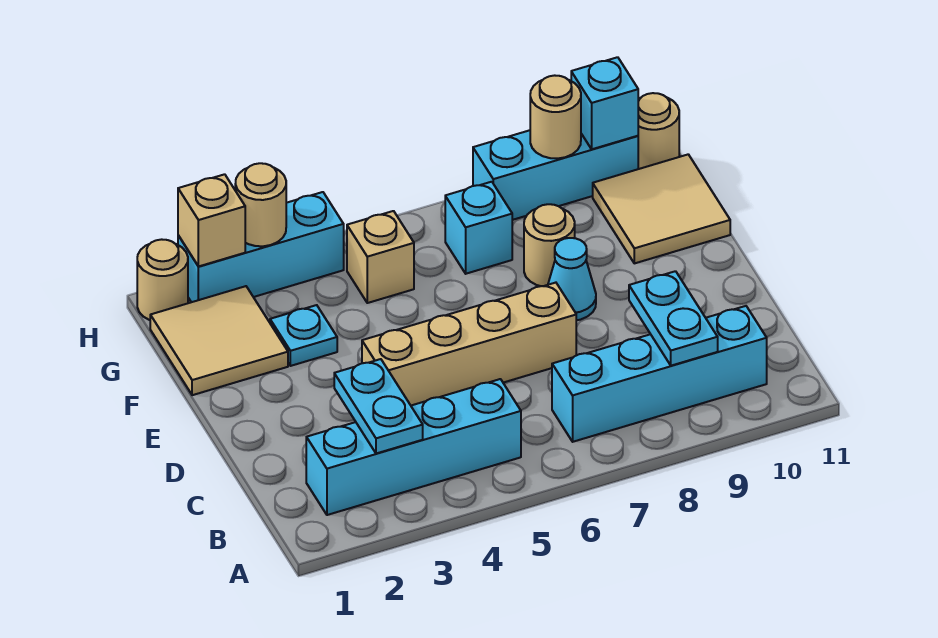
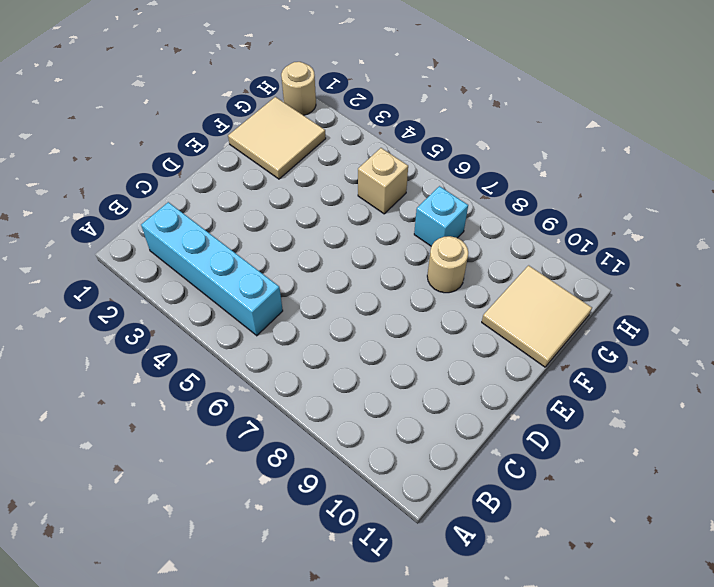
none -> cyan 1x4 brick [552,306,767,442]
none -> tan 1x4 brick [362,283,576,405]
none -> cyan 1x1 cone [548,238,596,320]

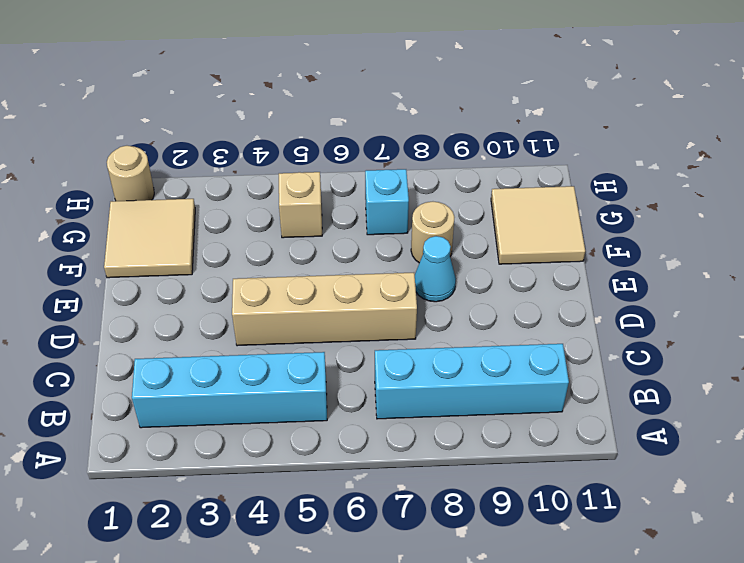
none -> cyan 1x1 plate [270,305,337,366]
none -> cyan 1x3 brick [178,192,344,302]
none -> cyan 1x3 brick [473,130,638,220]

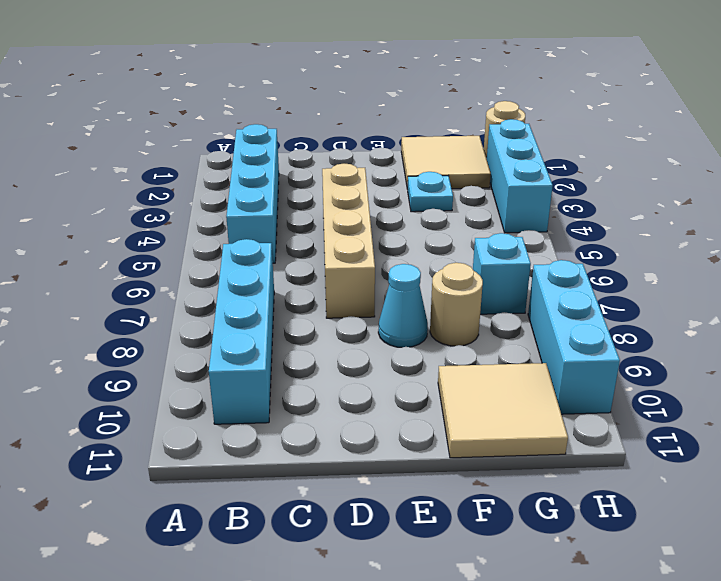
none -> tan 1x1 brick [347,211,414,303]
none -> tan 1x1 round brick [638,93,679,169]
none -> cyan 1x2 plate [334,359,423,454]

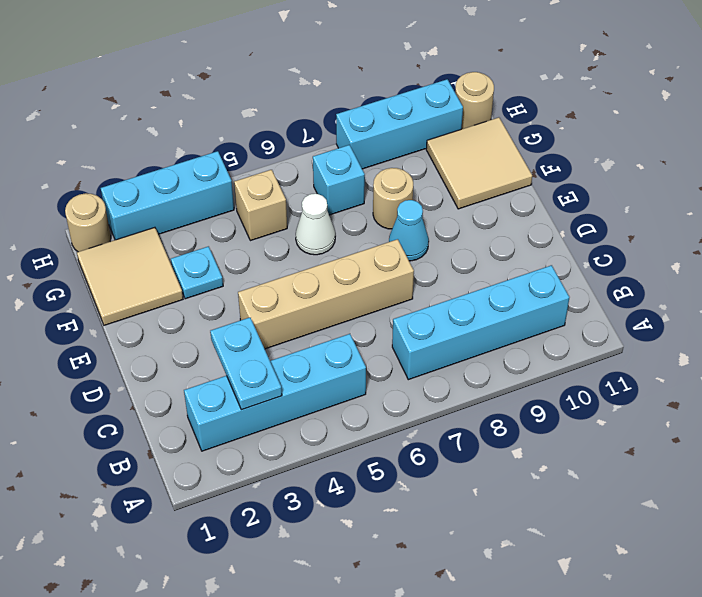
white 1x1 cone [296,194,335,255] -> none
none -> cyan 1x2 plate [629,271,718,366]
none -> tan 1x1 brick [178,174,245,266]
none -> tan 1x1 round brick [235,163,286,246]

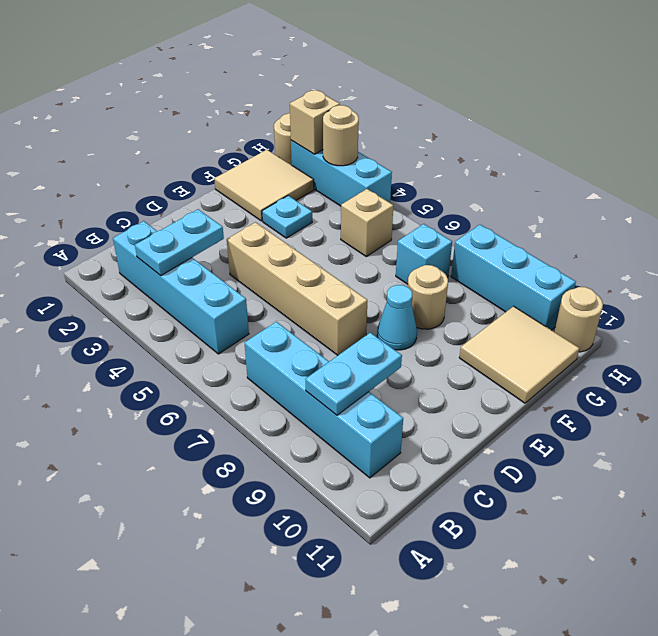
none -> tan 1x1 round brick [530,75,581,159]
none -> cyan 1x1 brick [571,57,638,149]

